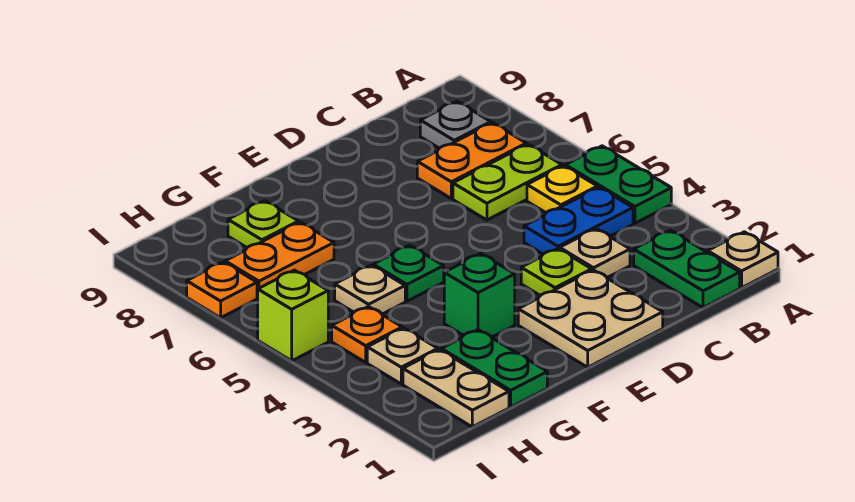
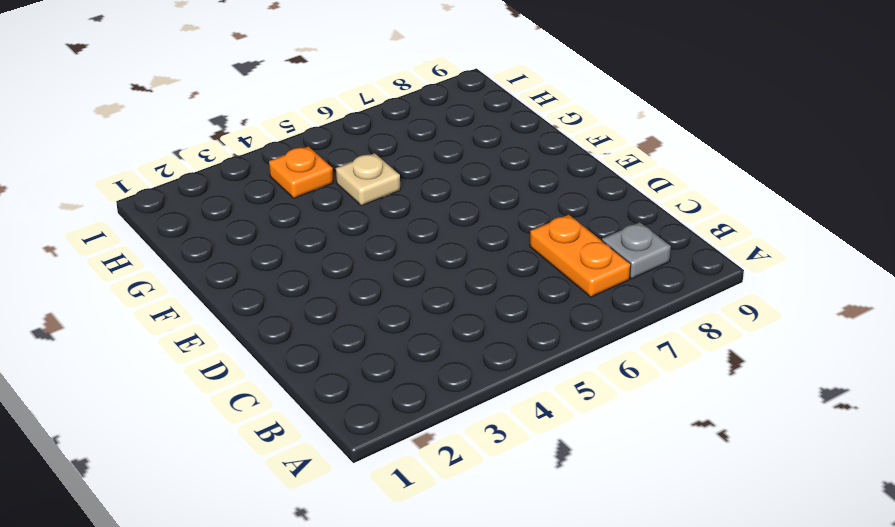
none -> tan 1x1 plate [708,232,778,288]
none -> green 1x2 plate [565,146,671,223]
none -> green 1x2 plate [634,230,740,308]

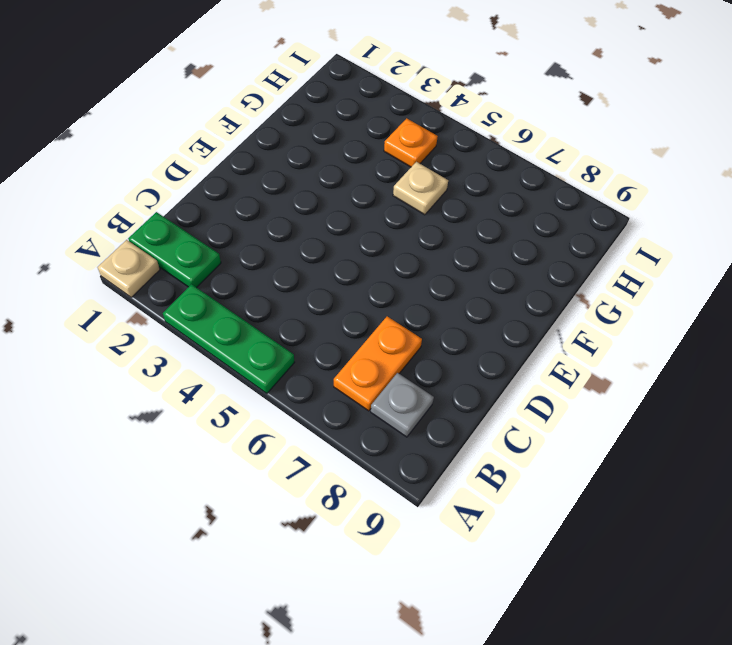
green 1x3 plate [163,284,295,393] -> green 1x2 plate [565,146,671,223]
none -> blue 1x2 plate [524,187,633,254]
none -> yellow 1x1 plate [527,166,597,213]
none -> lime 1x2 plate [453,144,562,220]

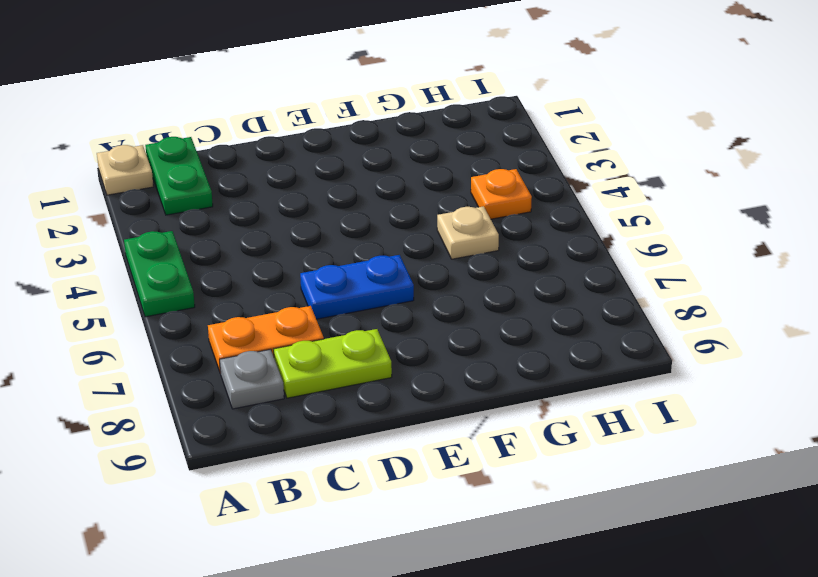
lime 1x2 plate [274,329,392,398] -> lime 1x2 plate moved to [453,144,562,220]
blue 1x2 plate [300,255,414,319] -> blue 1x2 plate moved to [524,187,633,254]
none -> yellow 1x1 plate [527,166,597,213]
none -> tan 1x1 plate [560,229,630,278]
none -> tan 2x2 plate [518,270,663,367]

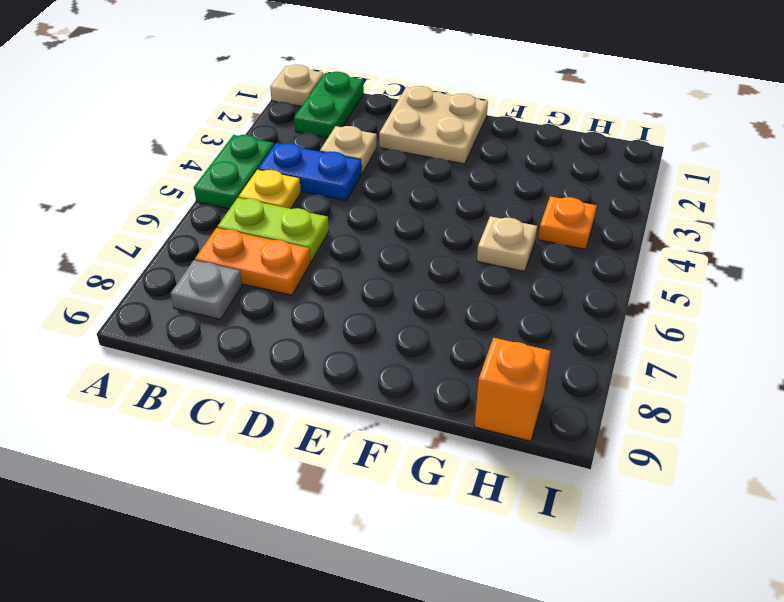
orange 1x1 brick [474,338,551,441] -> none
none -> lime 1x1 plate [521,249,592,296]
none -> green 1x1 brick [444,254,515,337]
none -> green 1x1 plate [373,245,444,301]

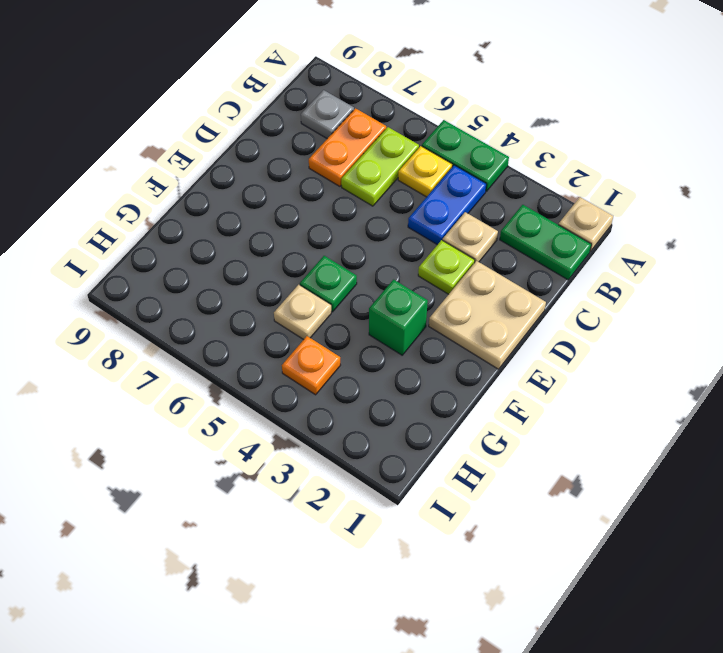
none -> green 1x2 plate [441,330,547,407]
none -> orange 1x2 plate [225,222,334,297]
none -> lime 1x1 plate [228,201,299,247]

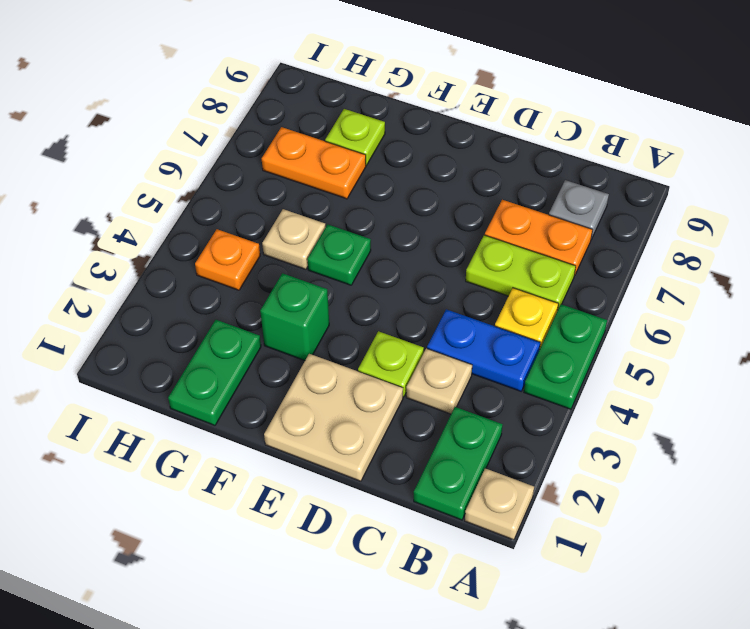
none -> tan 1x2 plate [403,350,509,427]
none -> tan 1x1 plate [367,328,438,384]
none -> lime 1x1 brick [258,270,328,361]

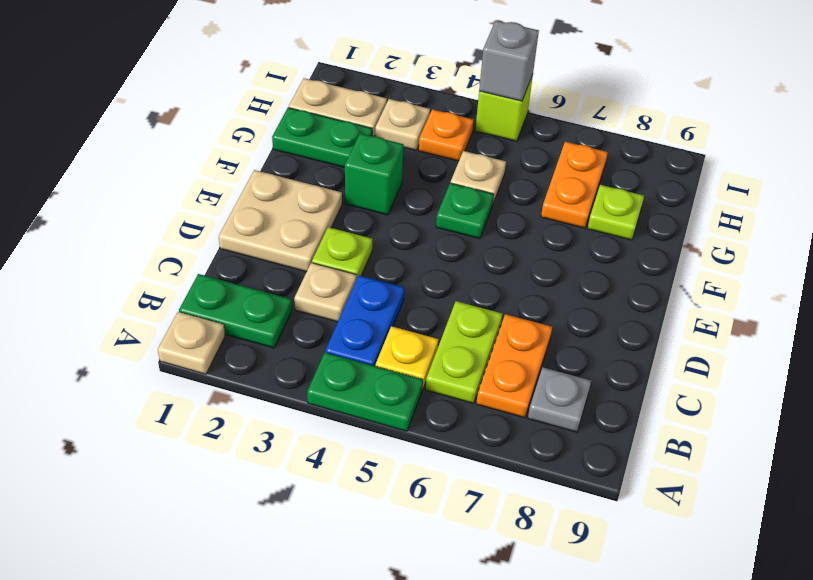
grey 1x1 brick [479,20,539,101] -> none
none -> orange 1x1 plate [187,262,257,318]

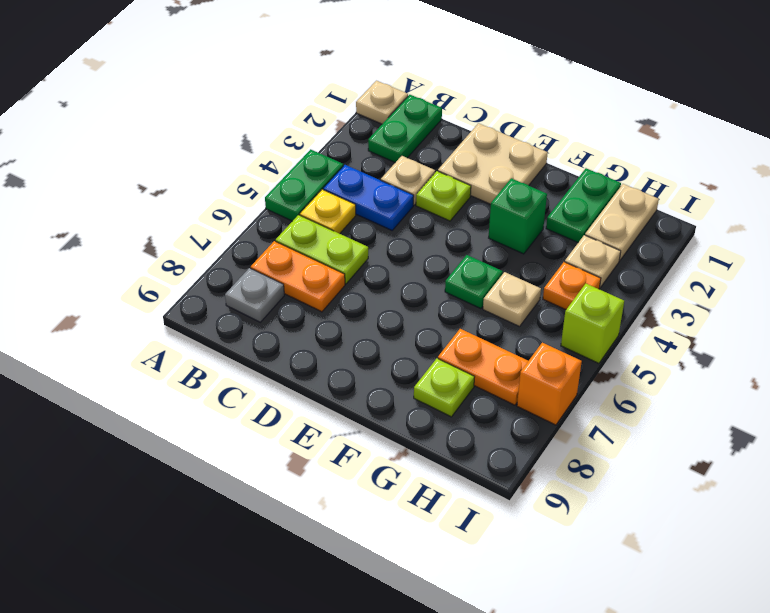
orange 1x1 brick [517,343,582,425] -> orange 1x1 plate [187,262,257,318]

